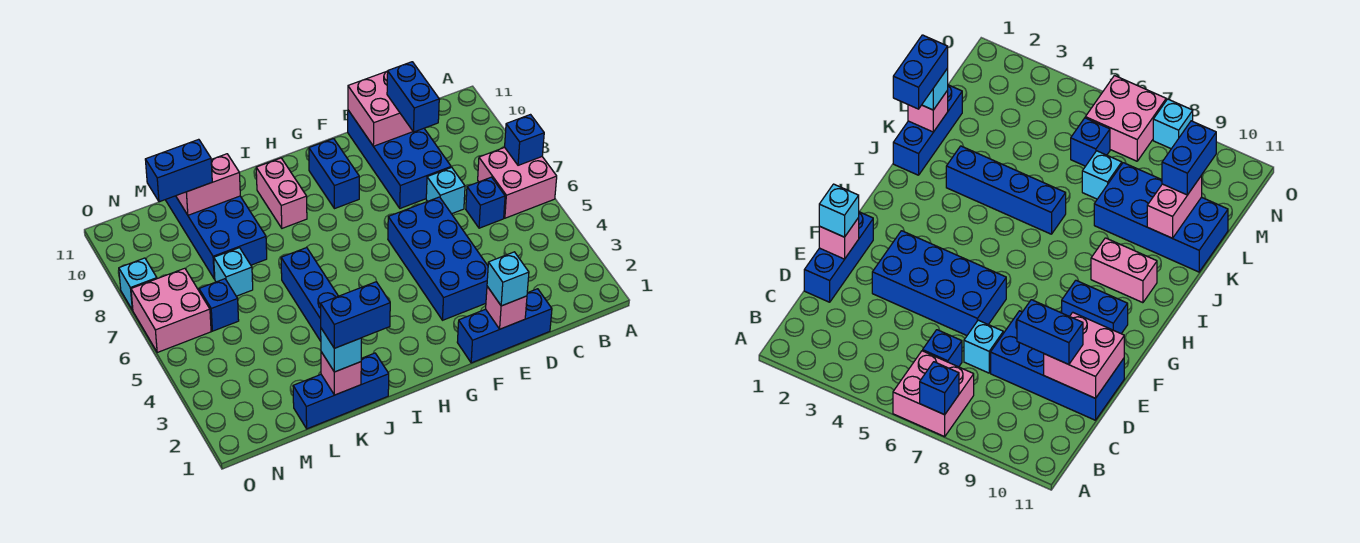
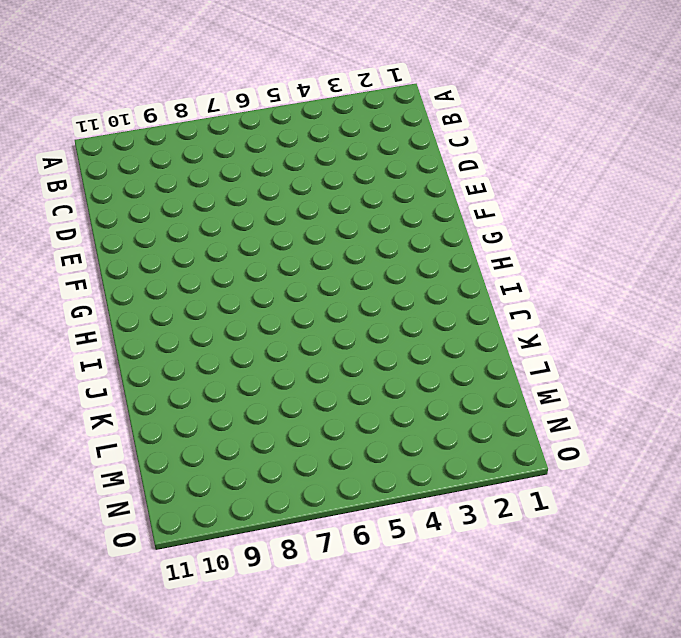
none -> pink 2x2 brick [478,147,557,218]
none -> blue 1x1 brick [466,177,505,228]
none -> blue 1x3 brick [457,289,552,363]

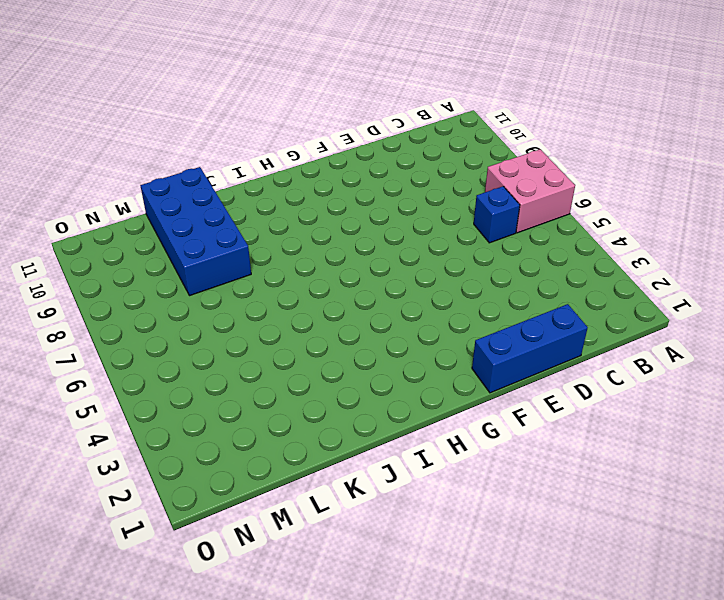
none -> cyan 1x1 brick [426,167,465,214]
none -> blue 2x4 brick [348,110,451,208]
none -> blue 2x4 brick [388,197,488,320]

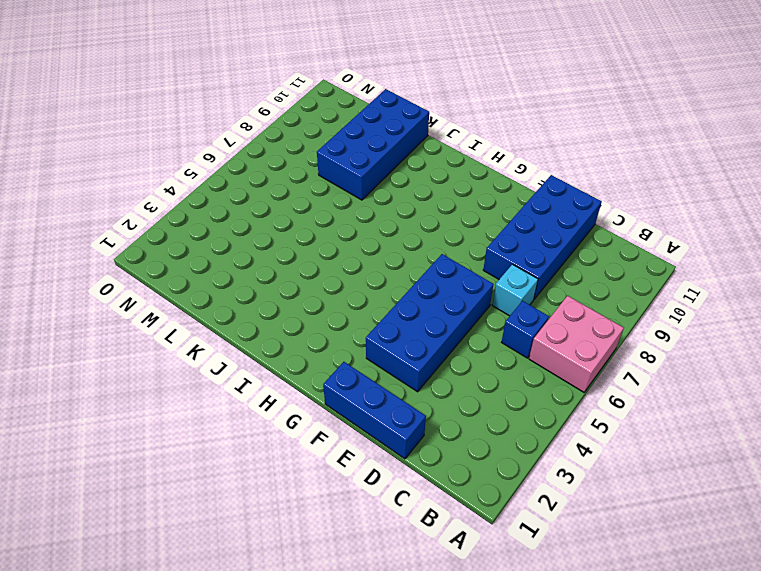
none -> blue 1x2 brick [309,139,359,209]
none -> pink 1x2 brick [256,158,307,228]
none -> blue 1x3 brick [293,353,389,429]

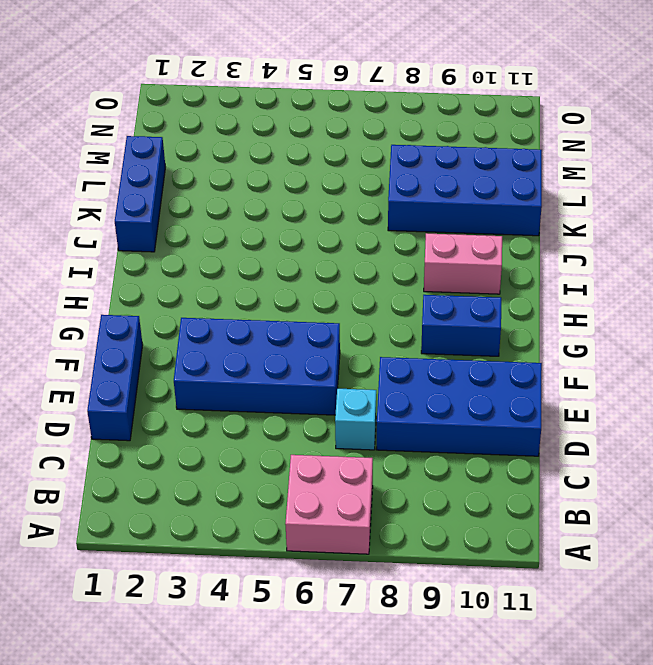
none -> blue 1x1 brick [466,177,505,228]
none -> blue 1x4 brick [281,247,338,341]
none -> cyan 1x1 brick [214,248,253,296]

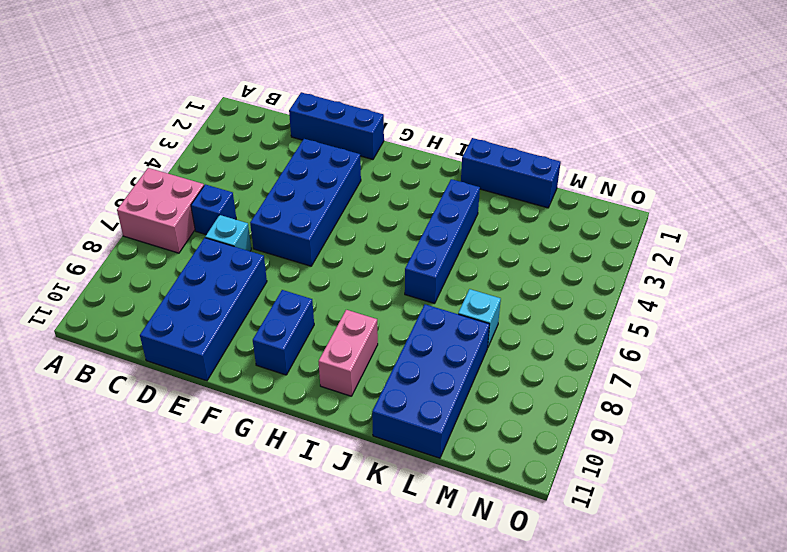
none -> blue 1x1 brick [199,279,239,331]
none -> pink 2x2 brick [131,268,211,352]
none -> cyan 1x1 brick [119,258,157,310]

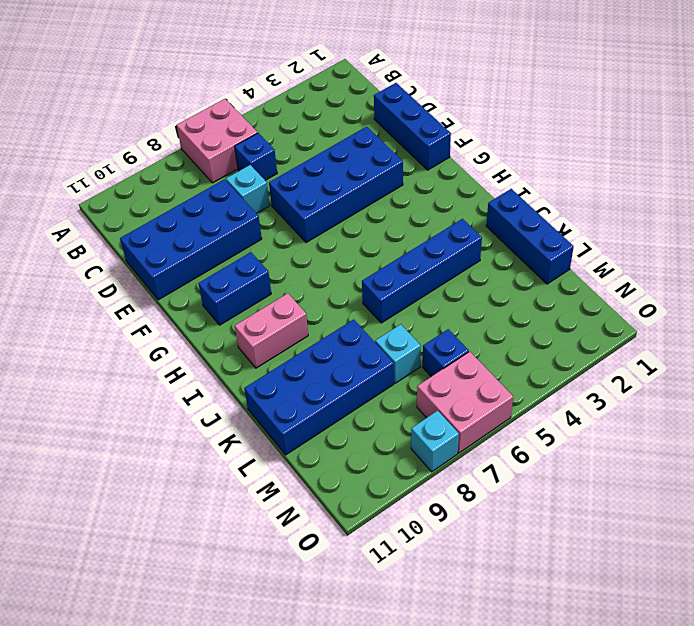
none -> blue 1x1 brick [505,115,544,165]
none -> pink 2x2 brick [348,71,413,146]
none -> pink 1x1 brick [486,286,527,329]

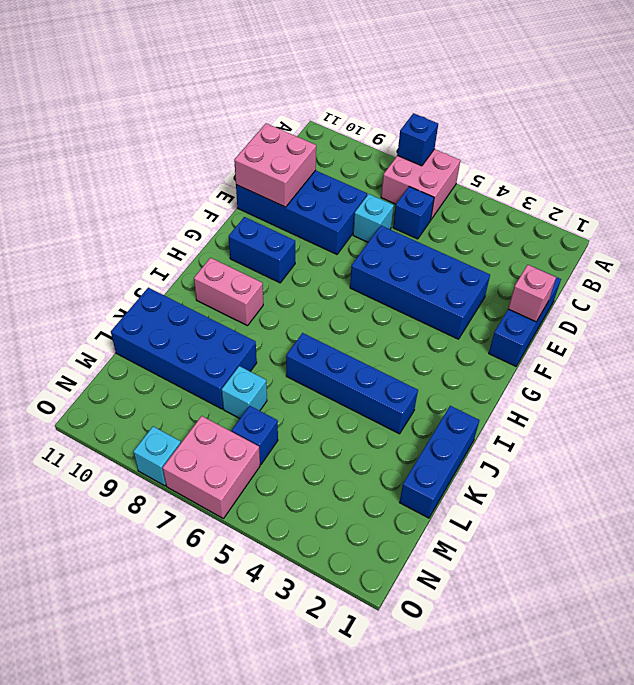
none -> pink 1x1 brick [321,352,361,395]
none -> pink 1x2 brick [176,154,240,215]
none -> blue 1x2 brick [387,62,439,132]

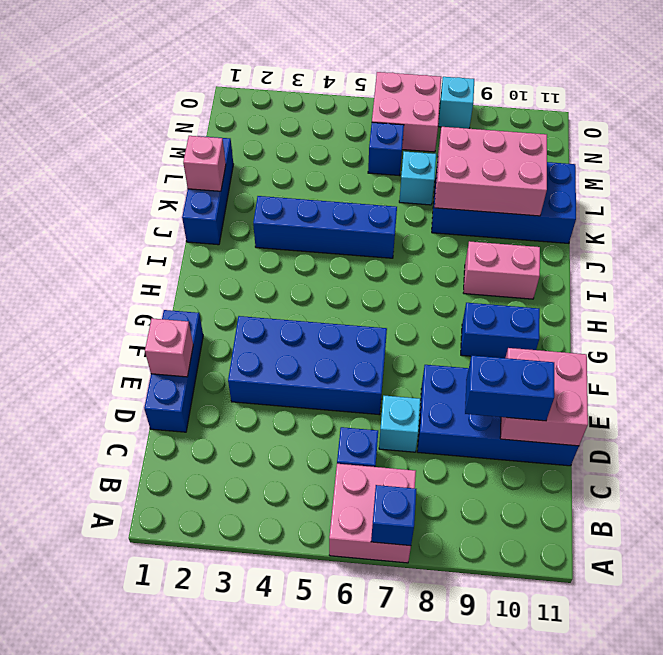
pink 2x3 brick [435,127,547,216] -> pink 1x2 brick [176,154,240,215]
none -> cyan 1x1 brick [487,252,529,306]
none -> cyan 1x1 brick [321,329,361,372]
none -> blue 1x2 brick [145,139,212,202]

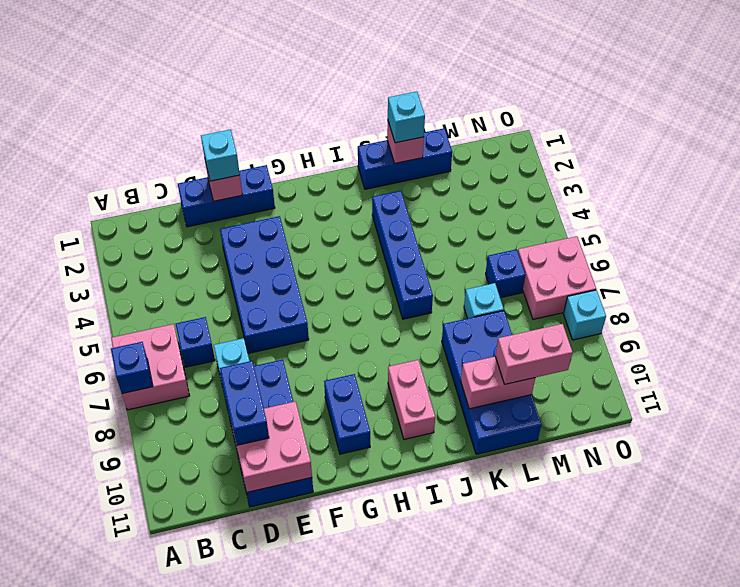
pink 1x2 brick [495,324,572,384] -> blue 1x2 brick [145,139,212,202]
none -> blue 1x2 brick [321,282,390,348]

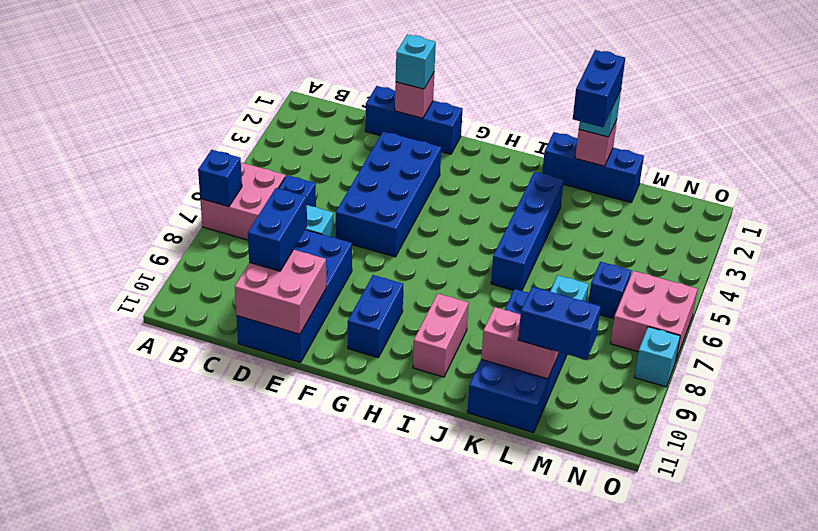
blue 1x2 brick [573,50,625,127] -> blue 1x2 brick turned to [321,282,390,348]

